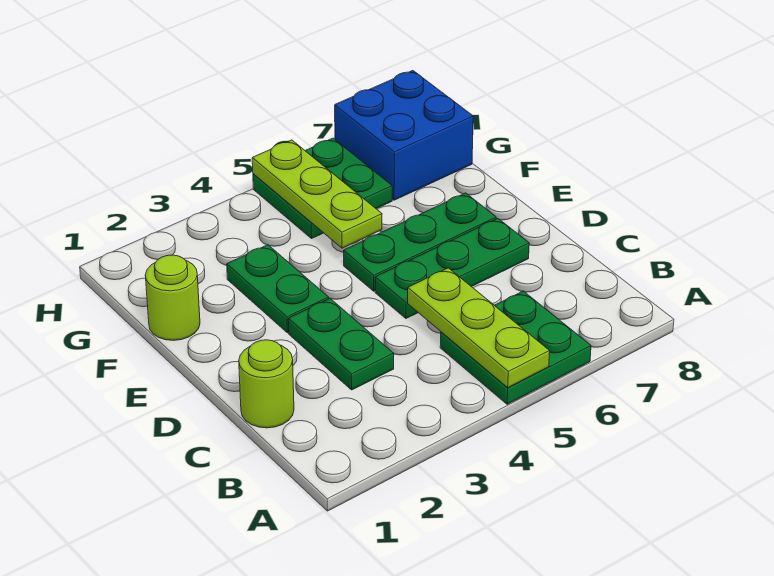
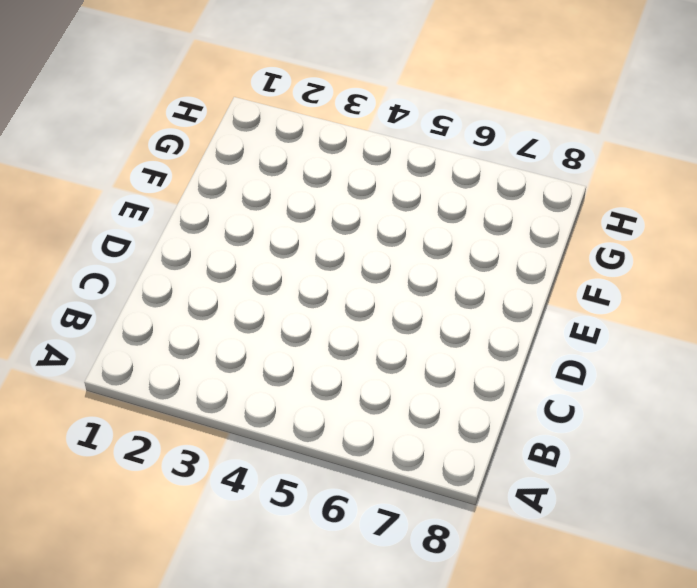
none -> green 2x2 plate [440,291,591,404]
none -> lime 1x1 round brick [239,340,294,428]

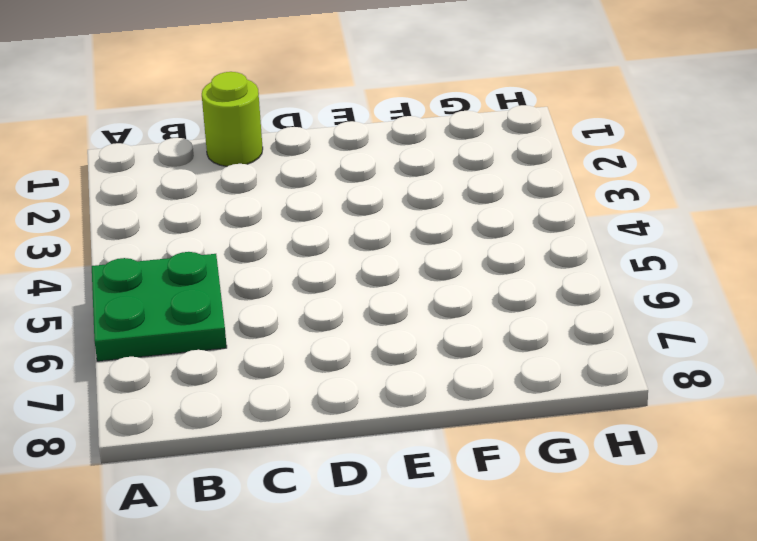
none -> green 1x2 plate [288,298,394,390]
none -> green 1x3 plate [375,218,529,318]

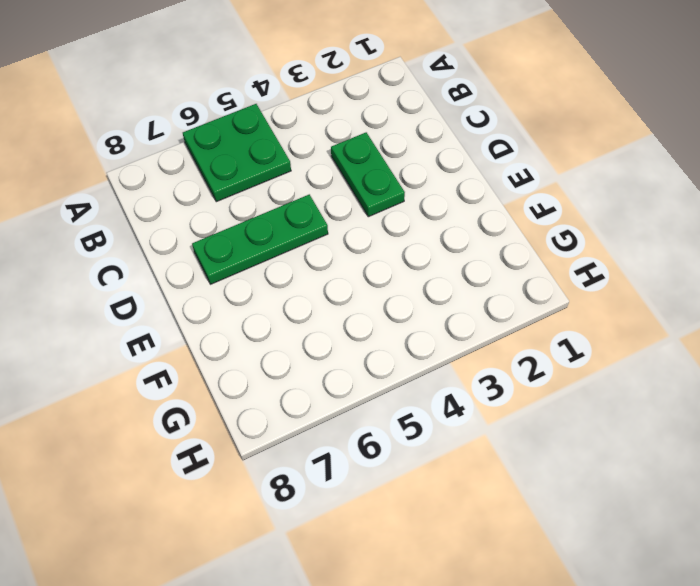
none -> lime 1x1 round brick [239,340,294,428]
none -> green 1x2 plate [227,245,329,333]

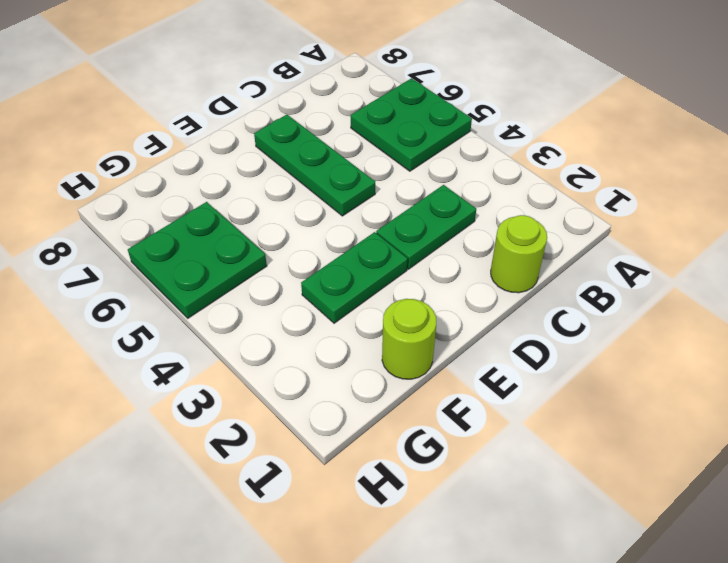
none -> green 1x3 plate [344,193,496,291]
none -> blue 2x2 brick [335,71,473,200]

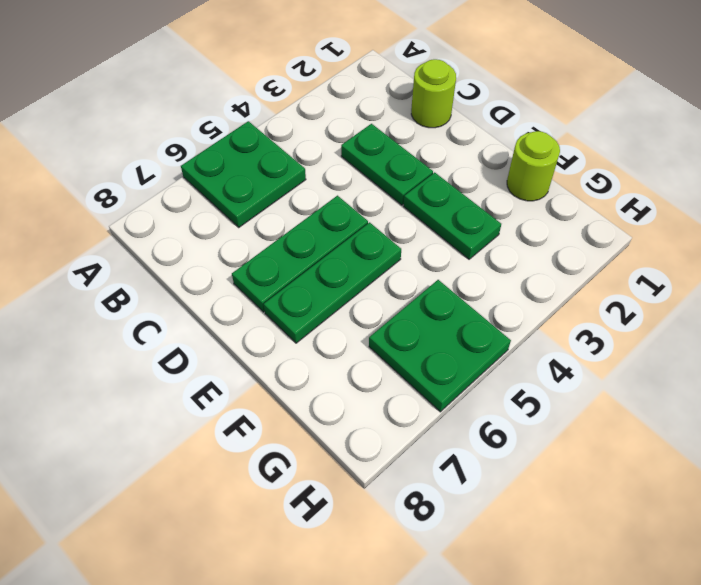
none -> blue 2x2 brick [335,71,473,200]
none -> lime 1x3 plate [408,268,550,388]

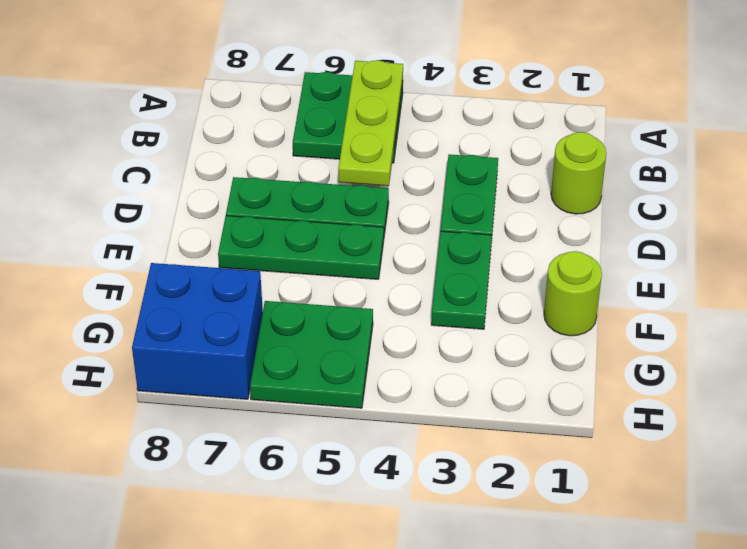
none -> lime 1x3 plate [252,140,382,248]

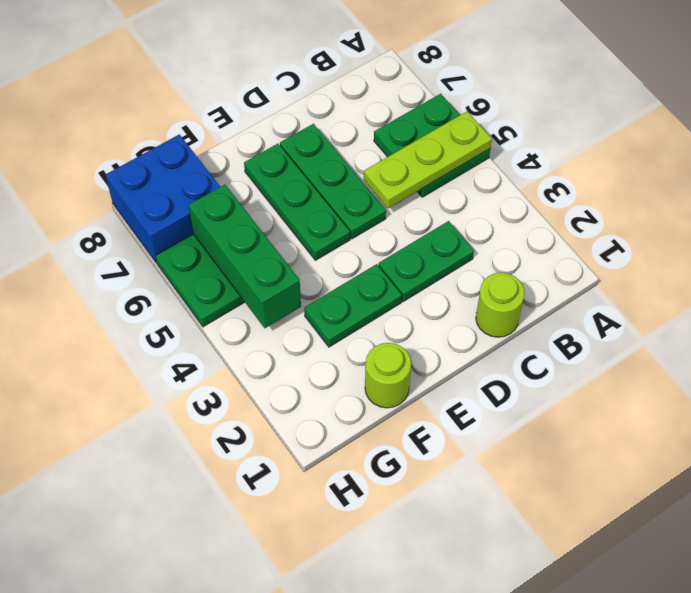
green 1x3 brick [188,185,301,328] -> lime 1x3 plate [252,140,382,248]

